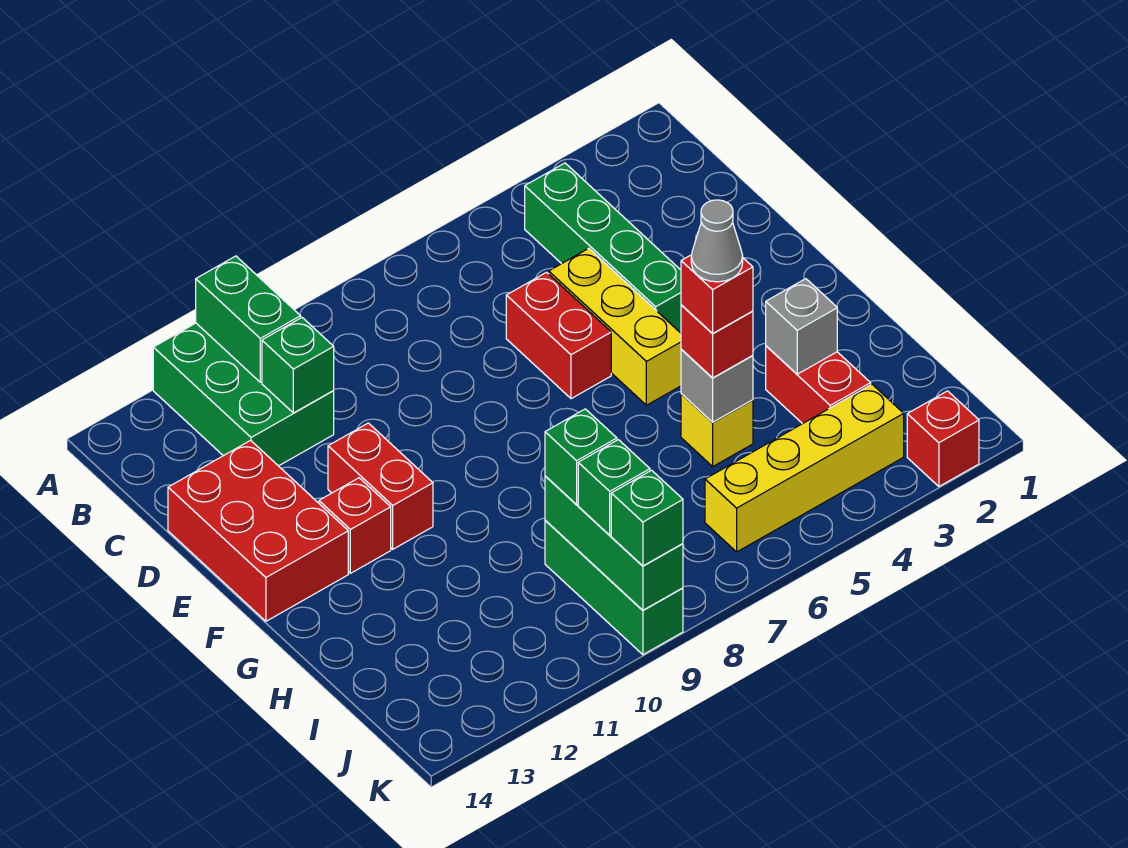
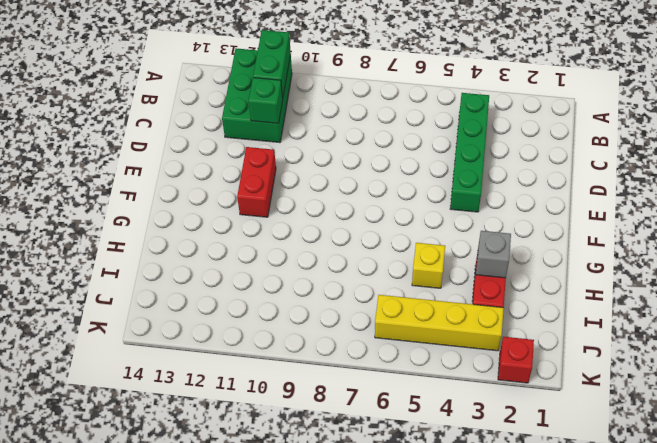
none -> yellow 1x3 brick [549,248,681,405]
none -> red 1x2 brick [506,272,611,399]
none -> red 2x3 brick [168,440,348,621]

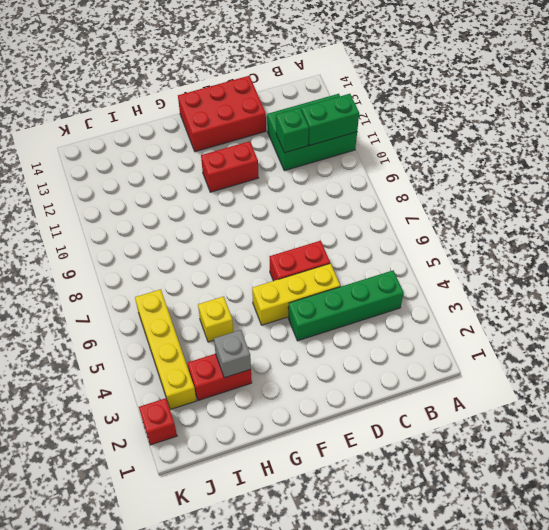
none -> red 1x1 brick [319,478,391,573]
none -> green 1x3 brick [545,521,683,655]
none -> grey 1x1 brick [681,350,753,422]

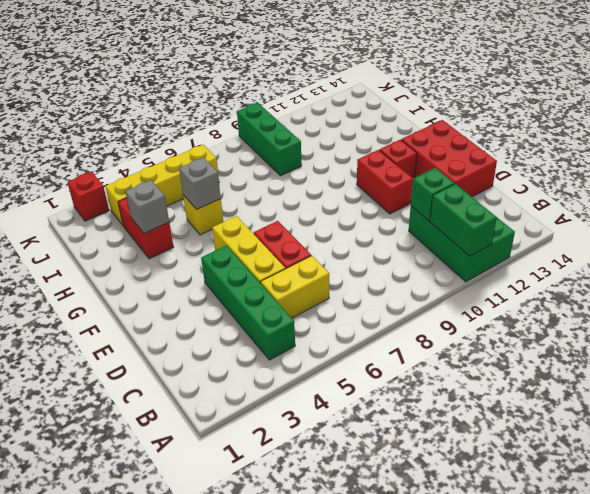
yellow 1x2 brick [261,256,329,318] -> none
none -> green 1x3 brick [545,476,683,610]
none -> red 1x1 brick [681,305,753,378]
none -> green 1x1 brick [545,409,617,504]

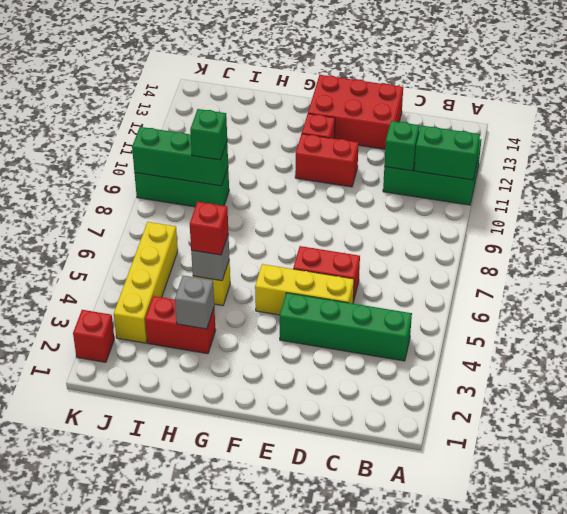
none -> green 1x1 brick [578,440,650,535]
none -> green 1x1 brick [611,470,683,566]
none -> red 1x1 brick [681,255,753,334]

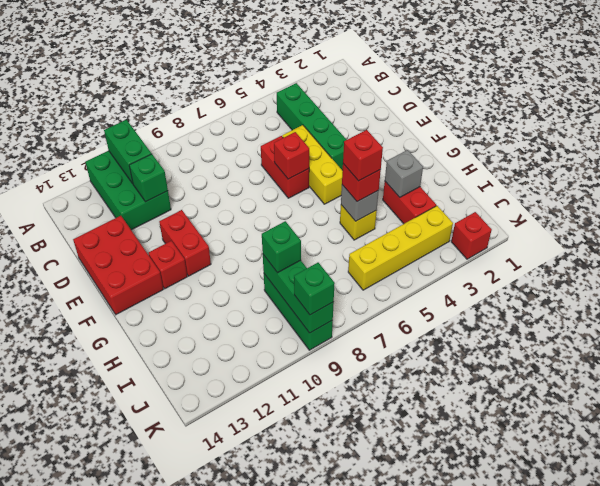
red 1x1 brick [274,132,309,179] -> none
none -> green 1x1 brick [578,440,650,535]
none -> grey 1x1 cone [691,200,743,282]

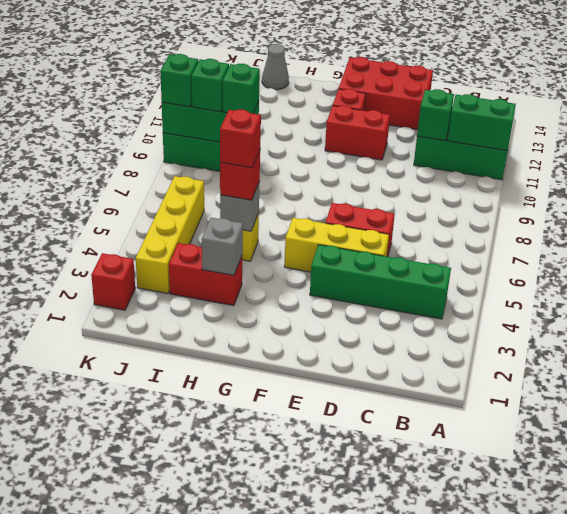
grey 1x1 cone [262,44,289,90] -> grey 1x1 cone moved to [691,200,743,282]

